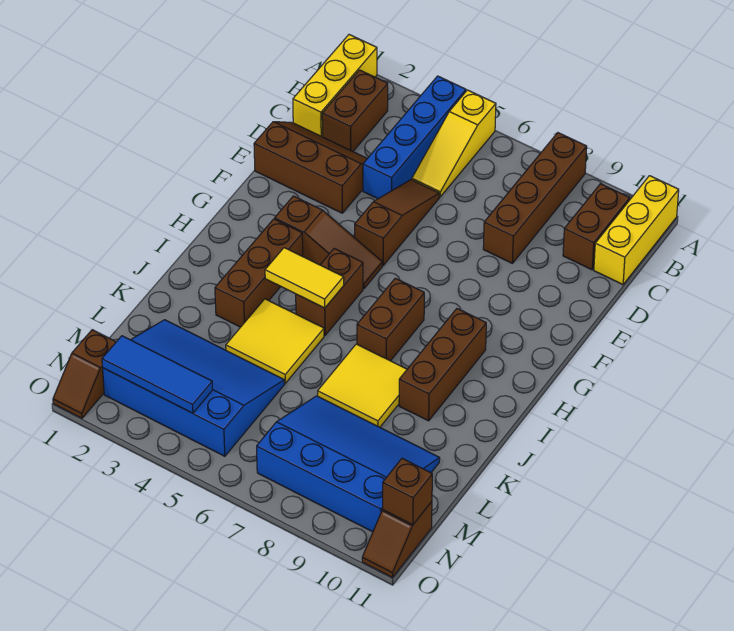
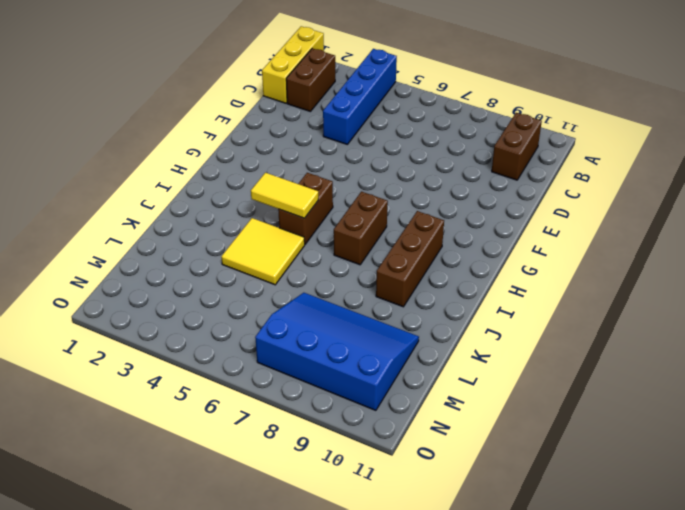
none -> yellow 1x3 slope [412,90,496,197]
none -> brown 1x4 brick [483,133,587,263]
none -> yellow 1x3 brick [594,176,679,285]

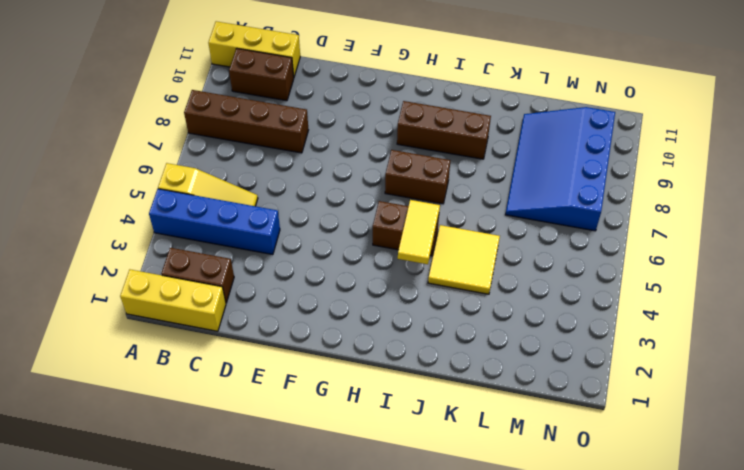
none -> brown 2x3 slope [254,122,367,213]
none -> brown 1x3 slope [355,180,439,265]
none -> brown 1x3 slope [275,196,382,289]

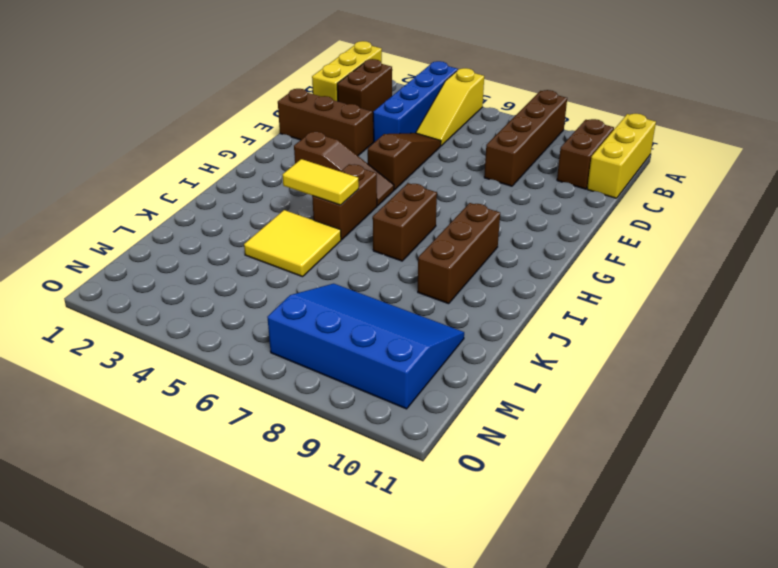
none -> brown 1x3 brick [215,219,303,327]
none -> yellow 2x2 tile [318,344,407,427]
none -> blue 3x4 slope [103,320,285,456]

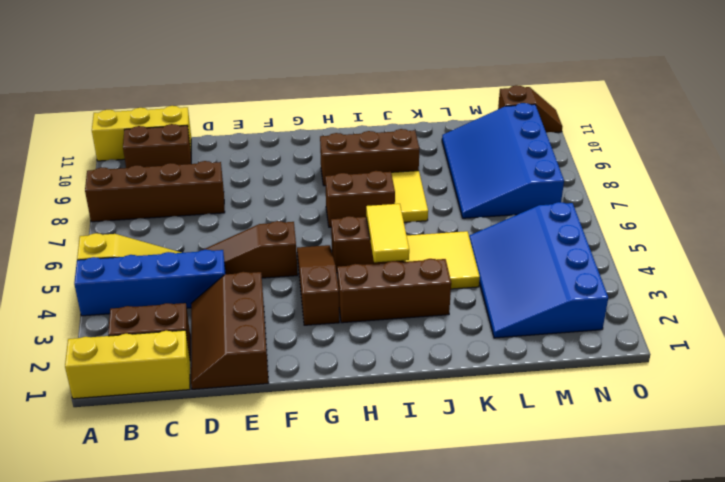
yellow 1x2 tile [391,171,428,222] -> yellow 2x2 tile [318,344,407,427]
none -> brown 1x2 slope [53,330,116,418]
none -> blue 1x3 tile [102,336,213,413]
none -> brown 1x1 brick [383,458,432,525]

